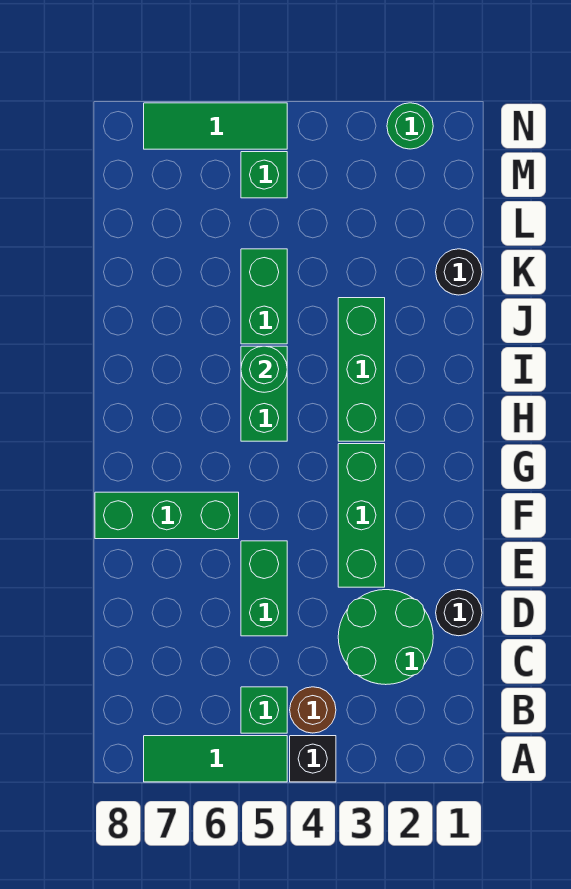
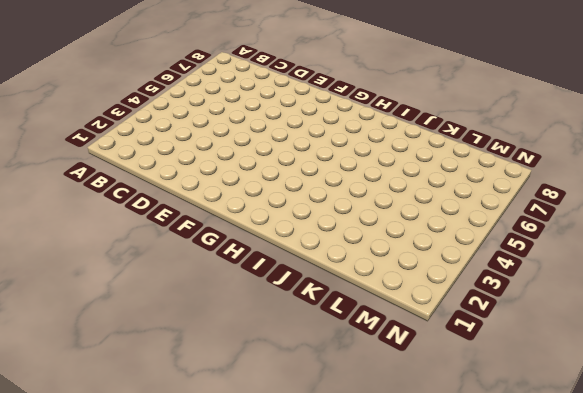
none -> black 1x1 brick [290,736,336,782]
none -> green 1x3 tile [144,736,287,782]
none -> brown 1x1 round brick [290,687,336,733]

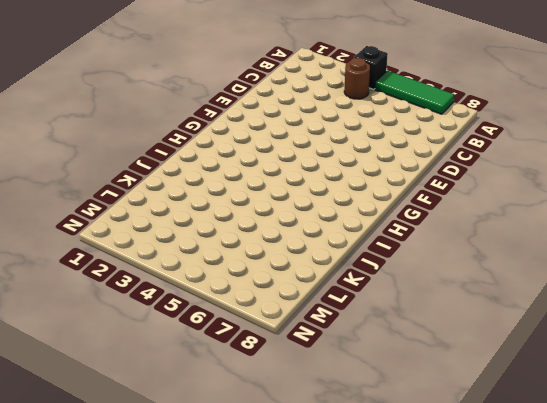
none -> green 1x1 brick [241,687,287,733]
none -> green 2x2 round brick [338,590,433,685]
none -> black 1x1 round brick [436,590,482,636]

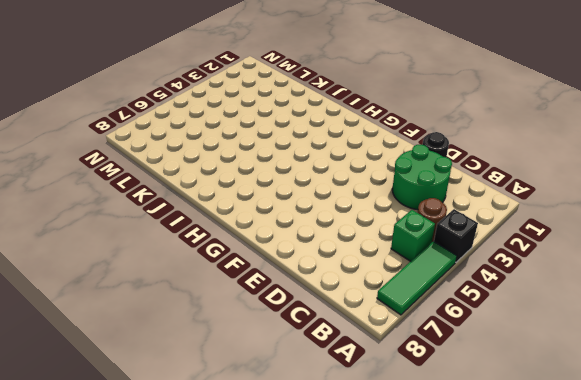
none -> green 1x2 brick [241,541,287,636]
none -> green 1x3 brick [338,444,385,587]
none -> green 1x3 brick [95,492,239,539]

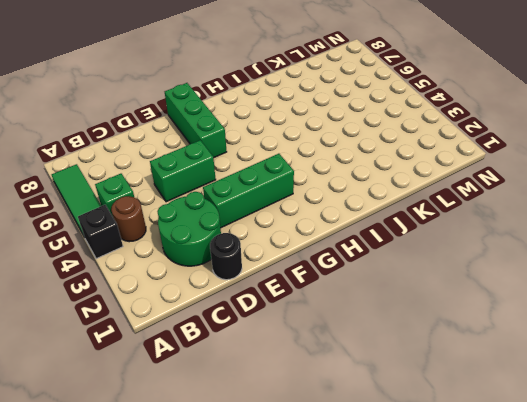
none -> green 1x3 brick [338,298,385,441]
none -> green 1x2 brick [241,346,287,441]
none -> green 1x2 brick [241,249,287,344]

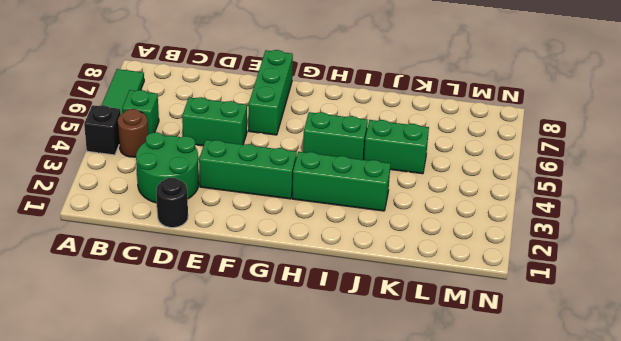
none -> black 1x1 round brick [436,249,482,295]
none -> green 1x1 brick [241,152,287,198]
none -> green 1x1 round brick [387,103,433,149]

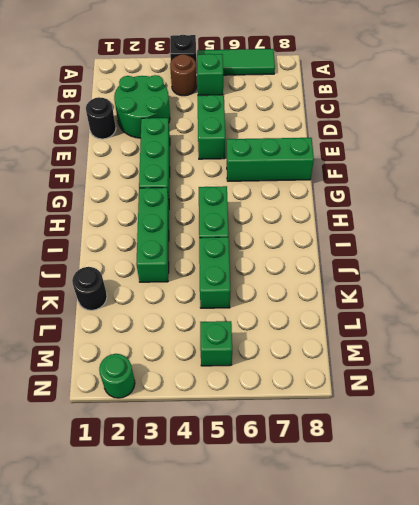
none -> green 1x3 tile [144,103,287,149]
none -> green 1x1 round brick [241,346,287,392]

